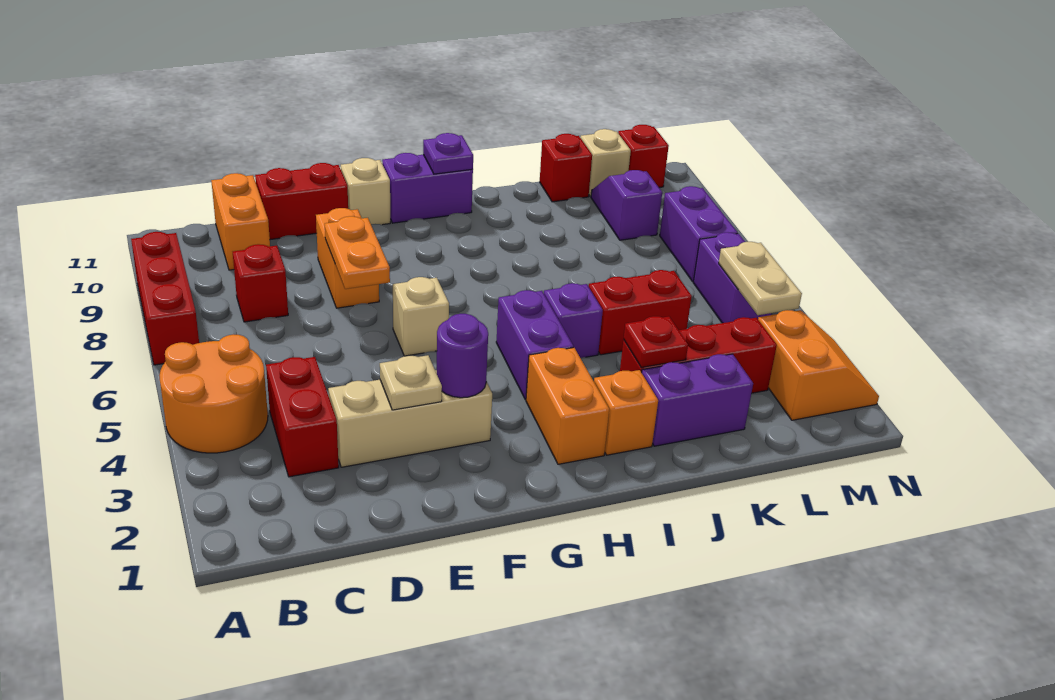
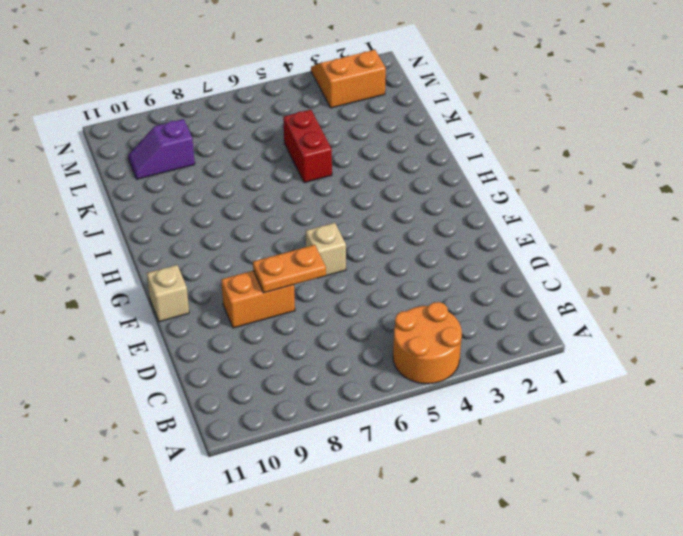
none -> red 1x3 brick [131,232,199,365]
none -> red 1x2 brick [266,357,339,477]
none -> red 1x1 brick [233,244,288,322]
none -> orange 1x2 brick [211,173,270,270]

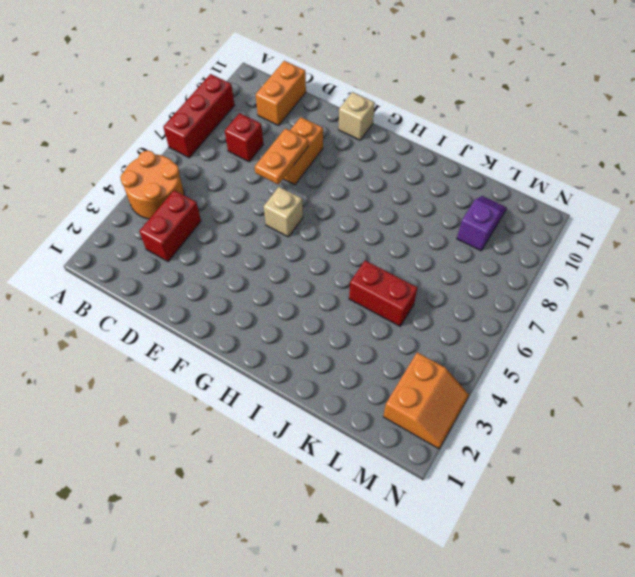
none -> tan 1x3 brick [328,370,492,467]
none -> red 1x2 brick [255,163,348,240]
none -> purple 1x2 brick [382,153,473,223]
none -> orange 1x2 brick [526,348,609,464]

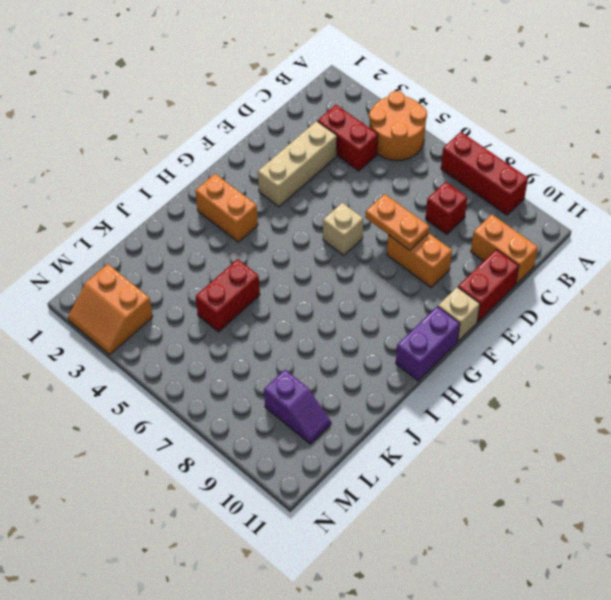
none -> purple 1x2 brick [496,290,574,400]
none -> orange 1x1 brick [594,370,658,455]
none -> purple 1x1 brick [544,283,603,358]
none -> purple 1x2 brick [642,354,753,446]

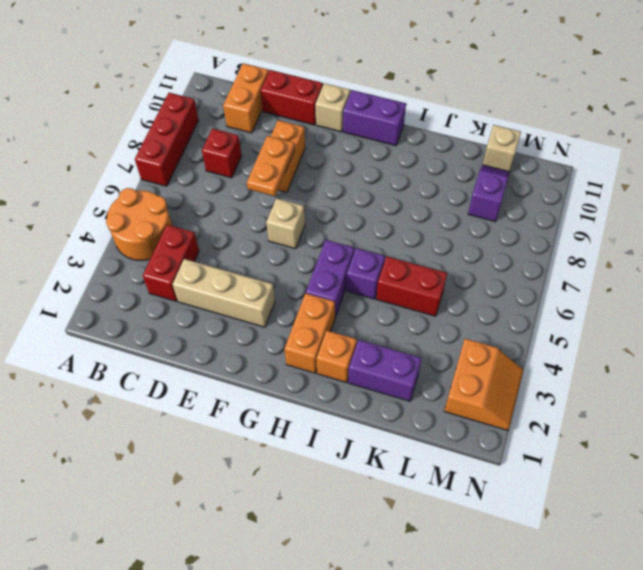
none -> red 1x3 brick [620,317,777,393]
none -> red 1x1 brick [540,134,592,202]
none -> purple 1x2 brick [693,232,771,323]
none -> purple 1x2 brick [660,186,738,282]

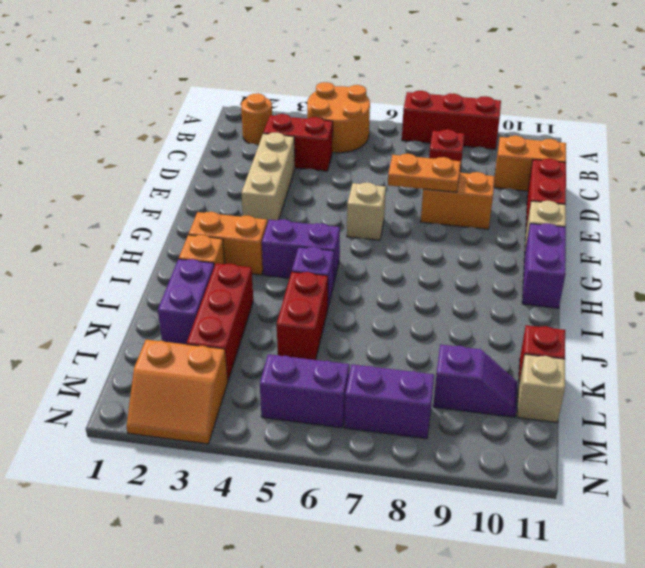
orange 1x1 round brick [241,93,272,145] -> none
none -> red 1x1 brick [618,125,669,187]
none -> tan 1x1 plate [380,355,442,410]
none -> purple 1x1 round brick [437,314,488,398]
none -> purple 1x1 plate [423,133,473,174]

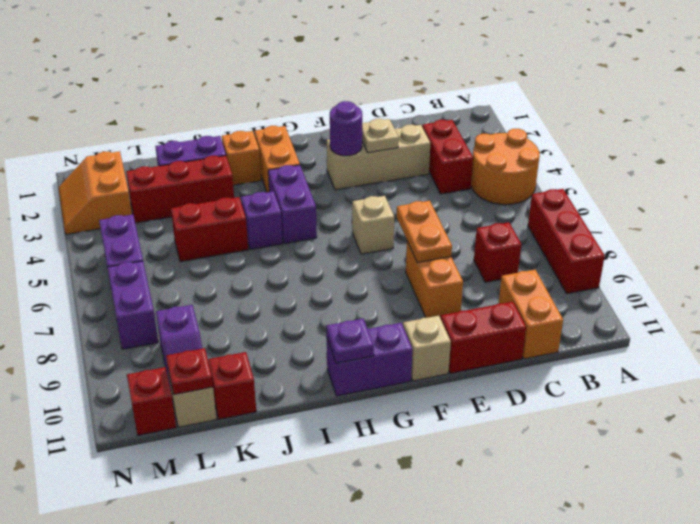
red 1x1 plate [166,348,213,395] -> red 1x1 plate moved to [624,316,688,367]
none -> tan 1x2 plate [719,242,802,315]

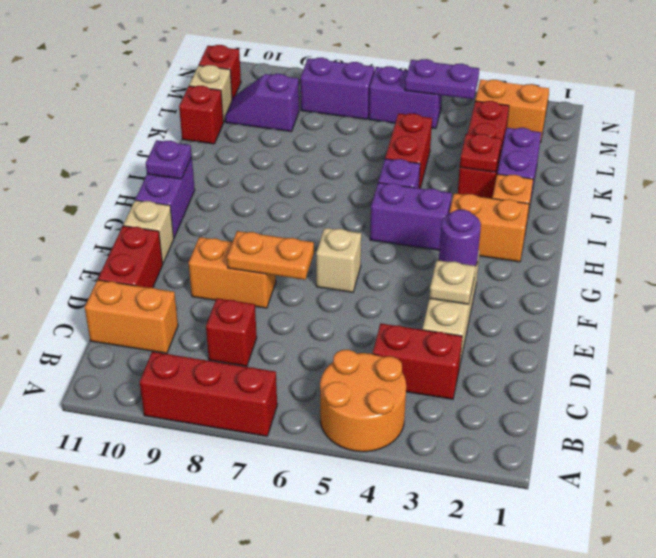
purple 1x2 plate [405,59,479,99] -> tan 1x2 plate [719,242,802,315]

